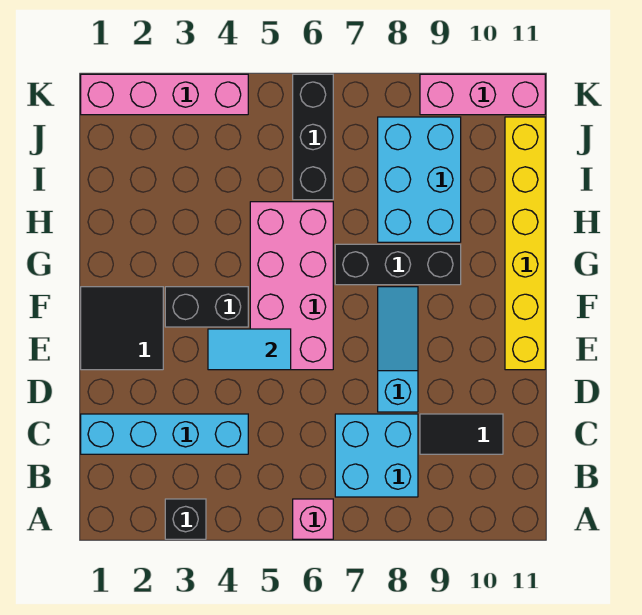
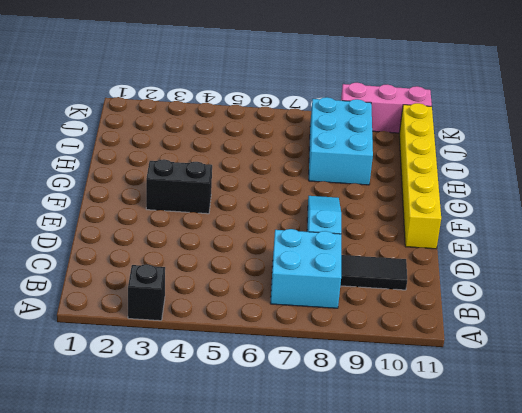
none -> pink 1x1 brick [293,499,333,539]
none -> cyan 1x4 brick [81,414,248,454]
none -> black 2x2 tile [81,287,163,370]

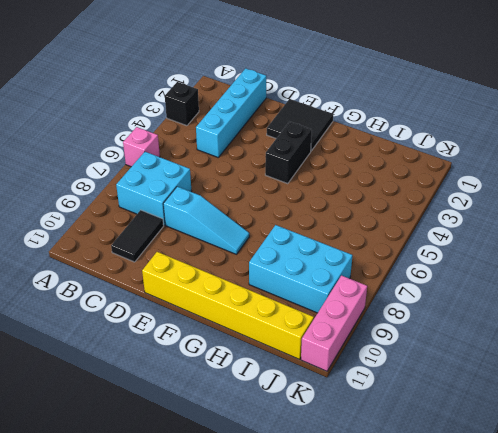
none -> pink 2x4 brick [250,202,333,370]
none -> black 1x3 brick [335,244,461,285]
none -> black 1x3 brick [293,74,333,200]

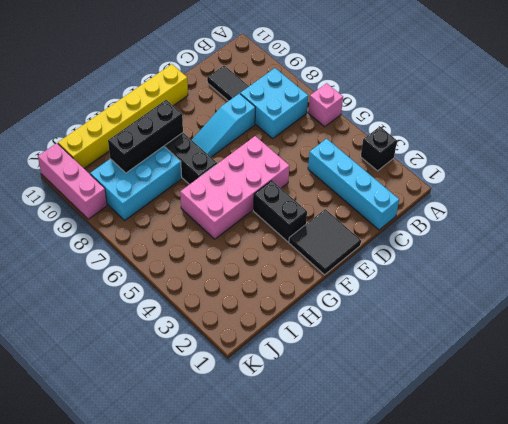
black 1x3 brick [108,100,183,173] -> black 1x3 brick moved to [293,74,333,200]
none -> pink 1x4 brick [81,74,248,115]
none -> cyan 1x2 tile [208,329,291,370]

